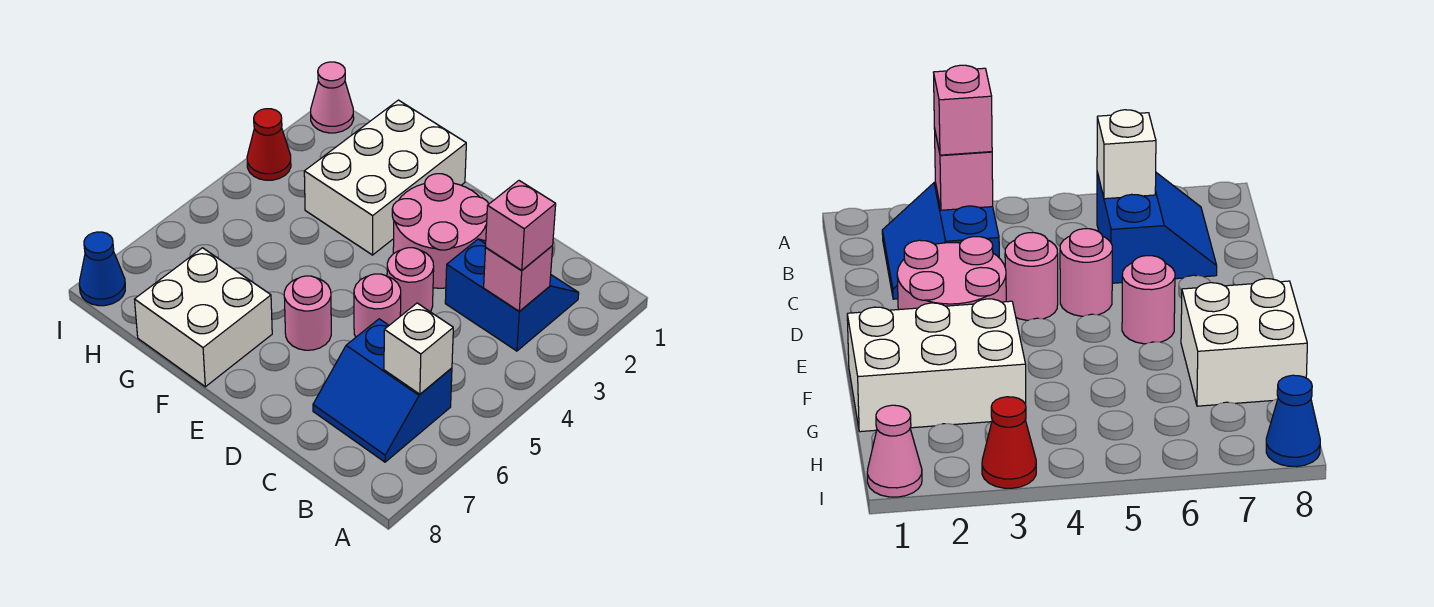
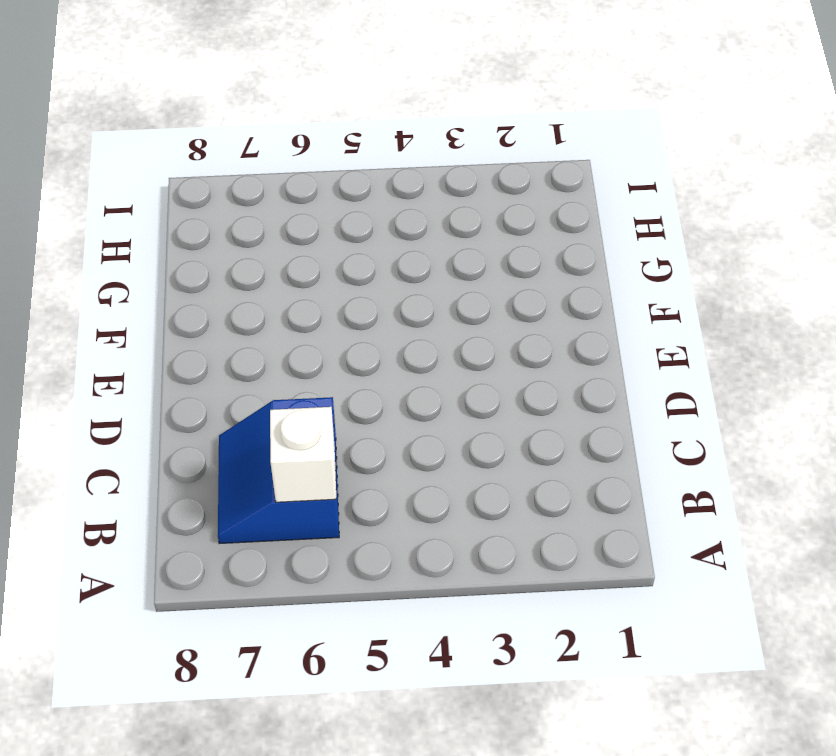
none -> blue 2x2 slope [445,239,579,351]
none -> pink 2x2 round brick [392,174,489,288]
none -> pink 1x1 round brick [387,248,434,316]

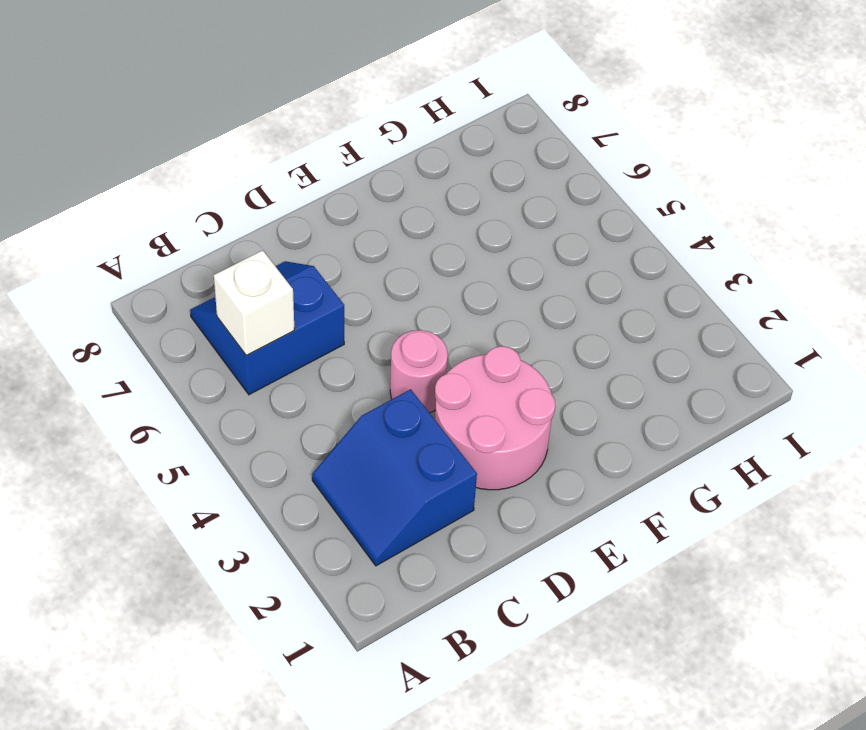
blue 2x2 slope [312,389,477,566] -> blue 2x2 slope turned to [445,239,579,351]
none -> pink 1x1 round brick [354,274,401,337]
none -> pink 1x1 round brick [284,276,331,350]
none -> white 2x3 brick [304,100,466,255]

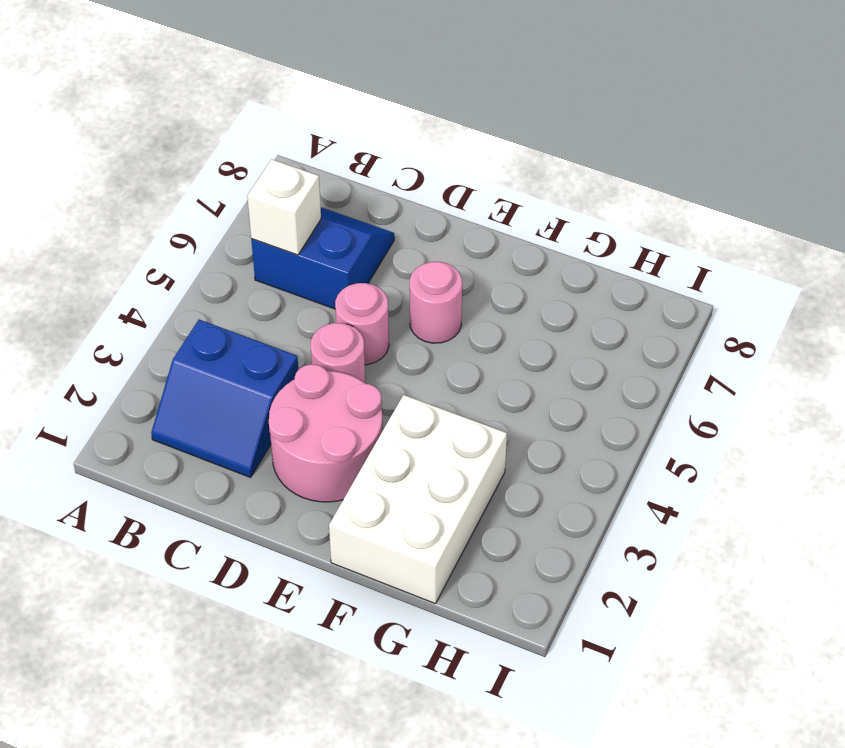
none -> white 2x2 brick [134,248,272,387]
none -> pink 1x1 cone [311,62,354,133]
none -> red 1x1 cone [247,109,291,180]

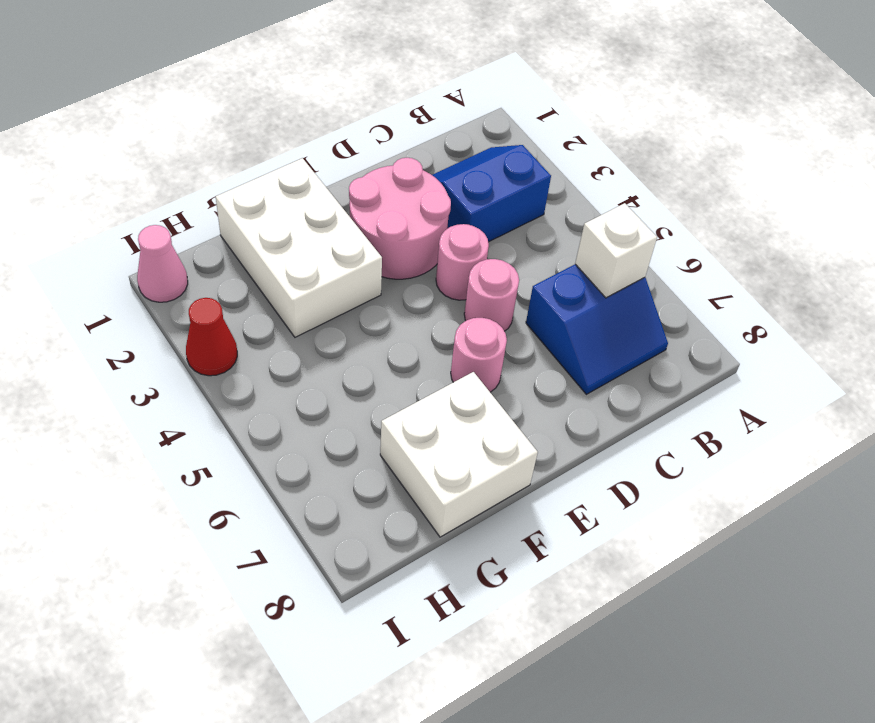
none -> blue 1x1 cone [79,232,125,306]
none -> pink 1x1 brick [484,246,553,311]
none -> pink 1x1 brick [486,181,556,270]

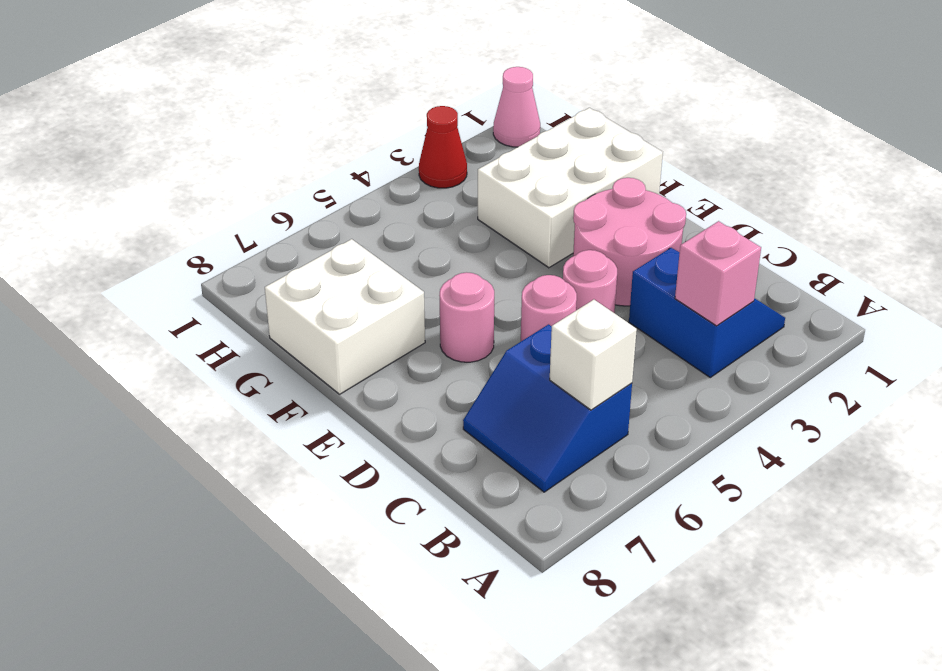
none -> blue 1x1 cone [79,232,125,306]
none -> pink 1x1 brick [486,181,556,270]

